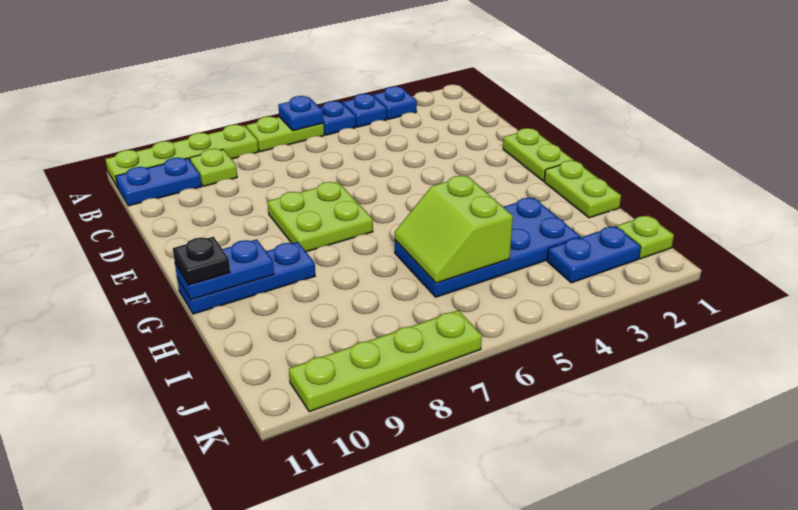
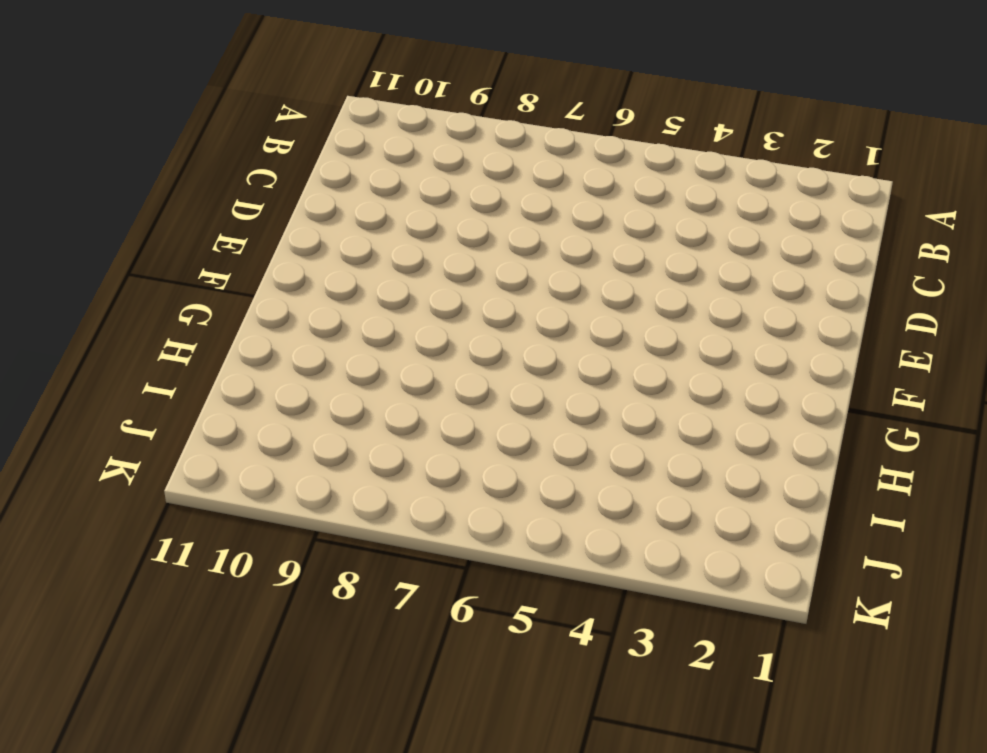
none -> blue 1x1 plate [373,86,417,119]
none -> blue 1x1 plate [343,94,387,127]
none -> blue 1x1 plate [320,101,356,135]

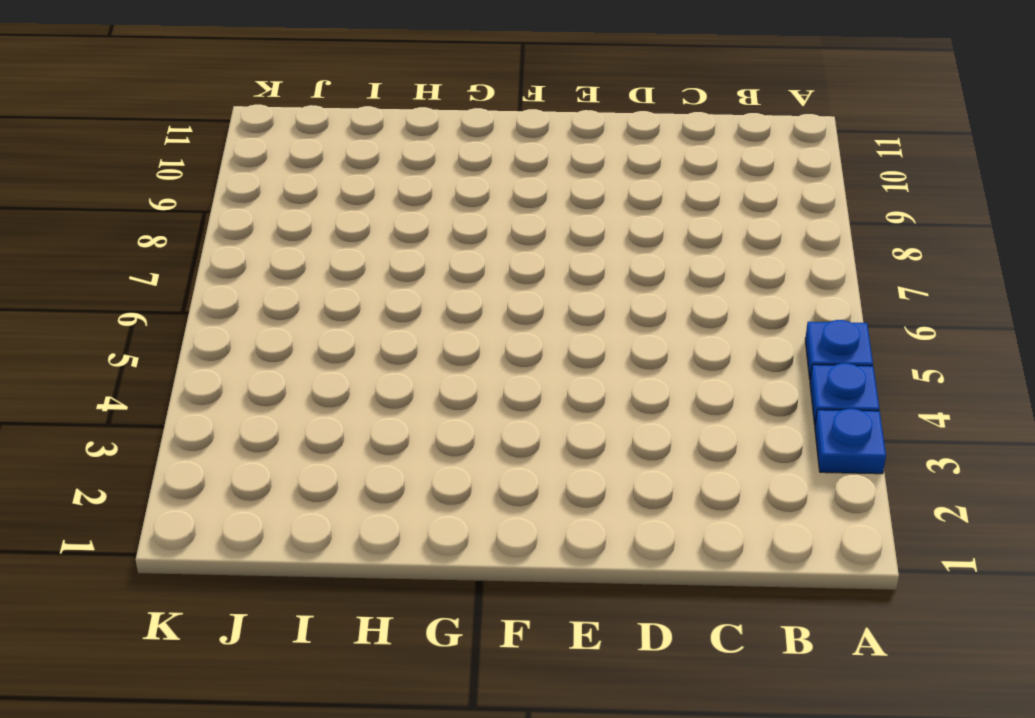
none -> lime 1x2 plate [246,116,324,152]
none -> lime 1x4 plate [106,124,258,187]
none -> lime 1x1 plate [190,149,237,186]

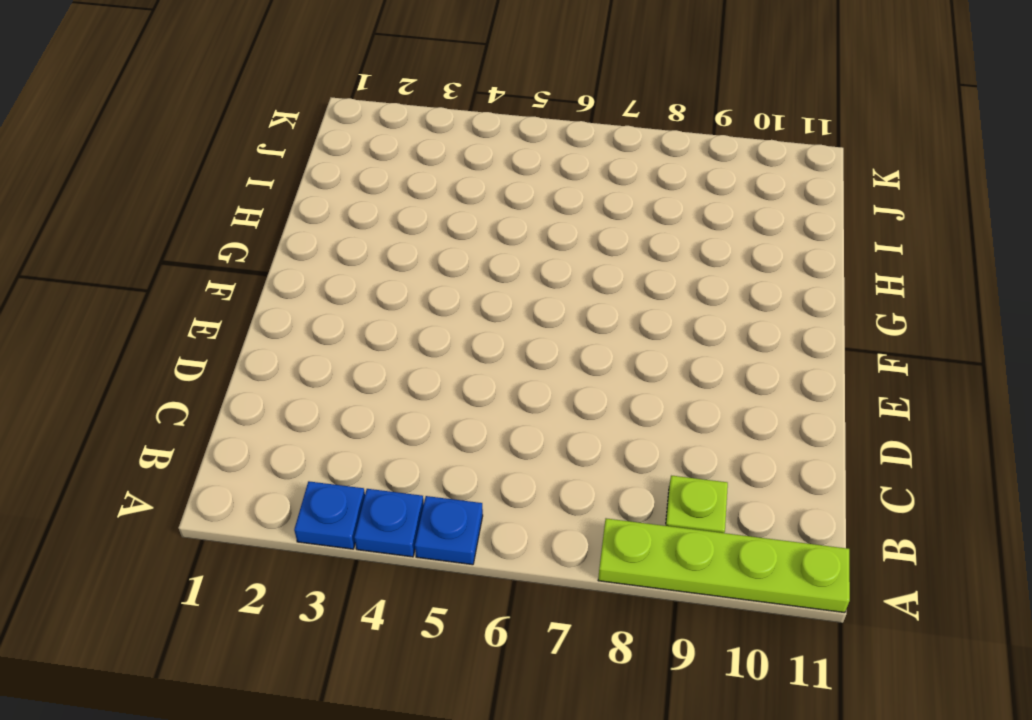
none -> lime 1x2 plate [246,116,324,152]
none -> blue 1x2 plate [116,158,202,206]
none -> lime 1x2 plate [503,128,574,181]

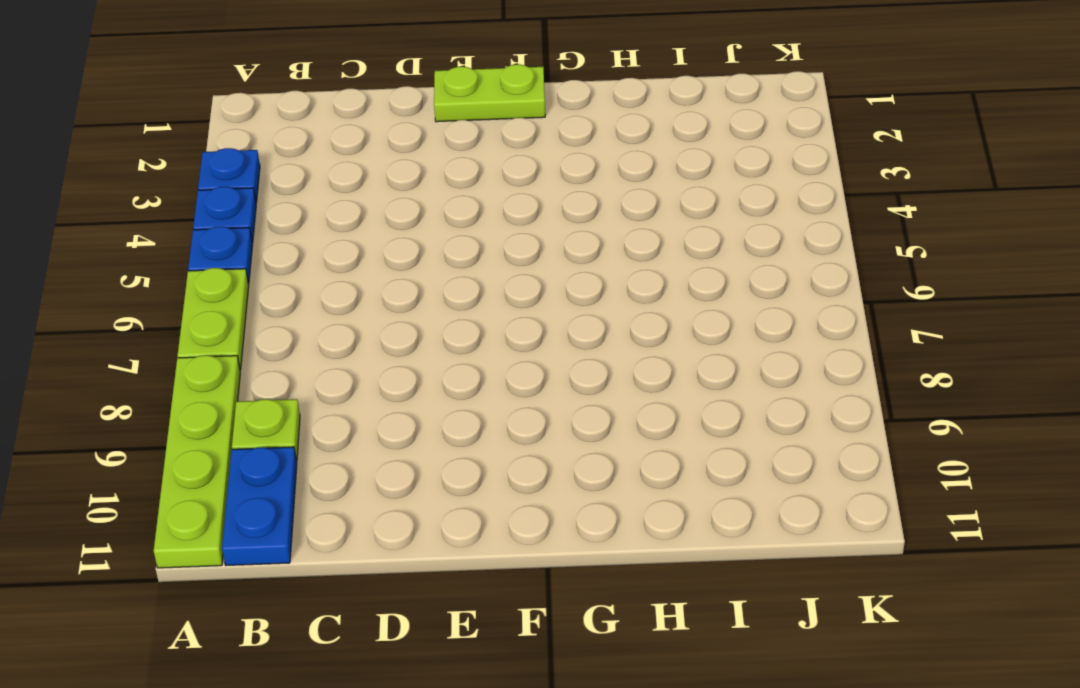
none -> lime 2x2 plate [268,182,373,252]
none -> lime 1x2 plate [544,160,621,218]
none -> blue 1x3 plate [177,242,315,314]

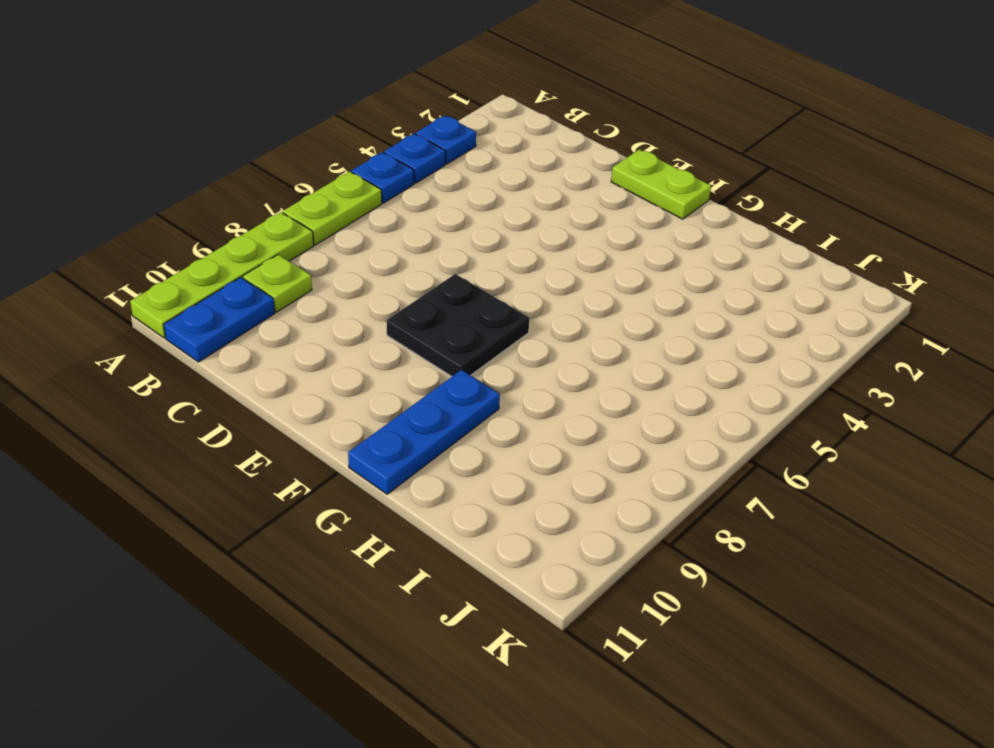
black 2x2 plate [387,274,529,376] -> lime 2x2 plate [268,182,373,252]
none -> lime 1x2 plate [544,160,621,218]
none -> blue 2x4 plate [395,198,580,297]
none -> lime 1x1 plate [617,216,674,259]

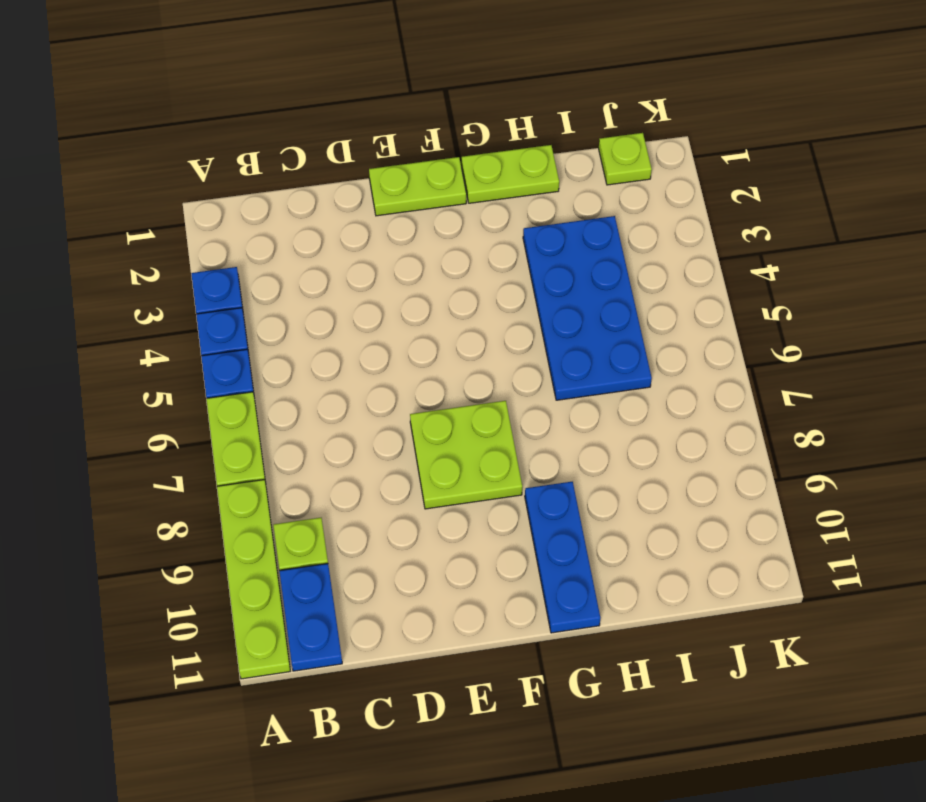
none -> blue 1x2 plate [547,226,641,283]
none -> lime 1x4 plate [289,310,482,412]
none -> blue 1x1 plate [278,96,324,131]

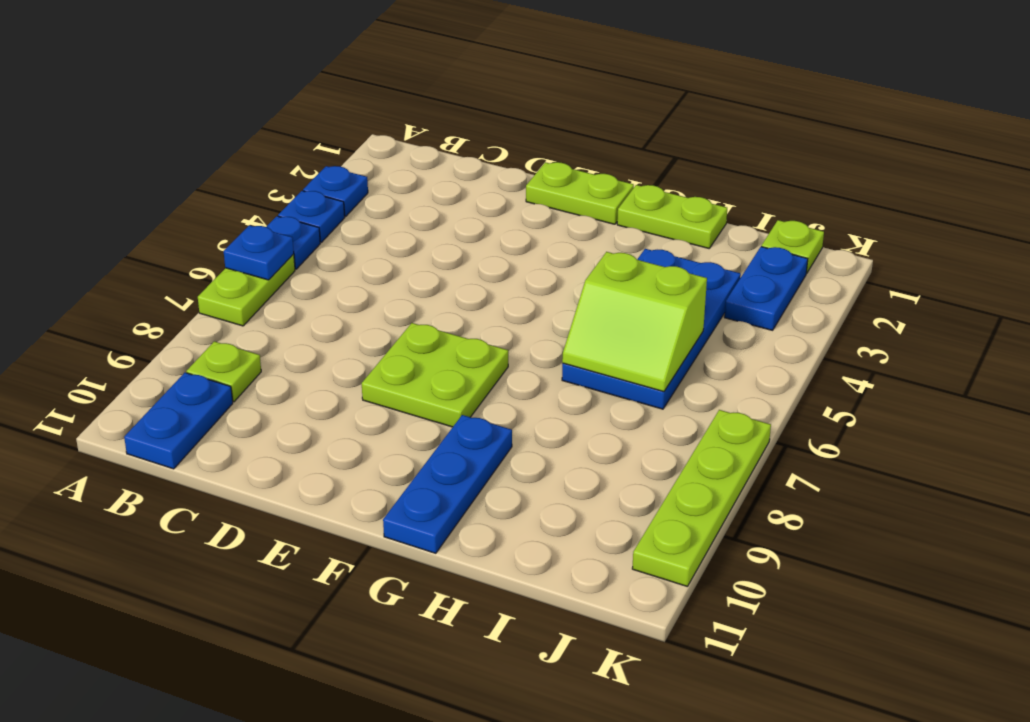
none -> lime 1x4 plate [106,124,258,187]
none -> blue 1x2 plate [175,239,274,300]
none -> black 1x1 plate [173,237,230,285]

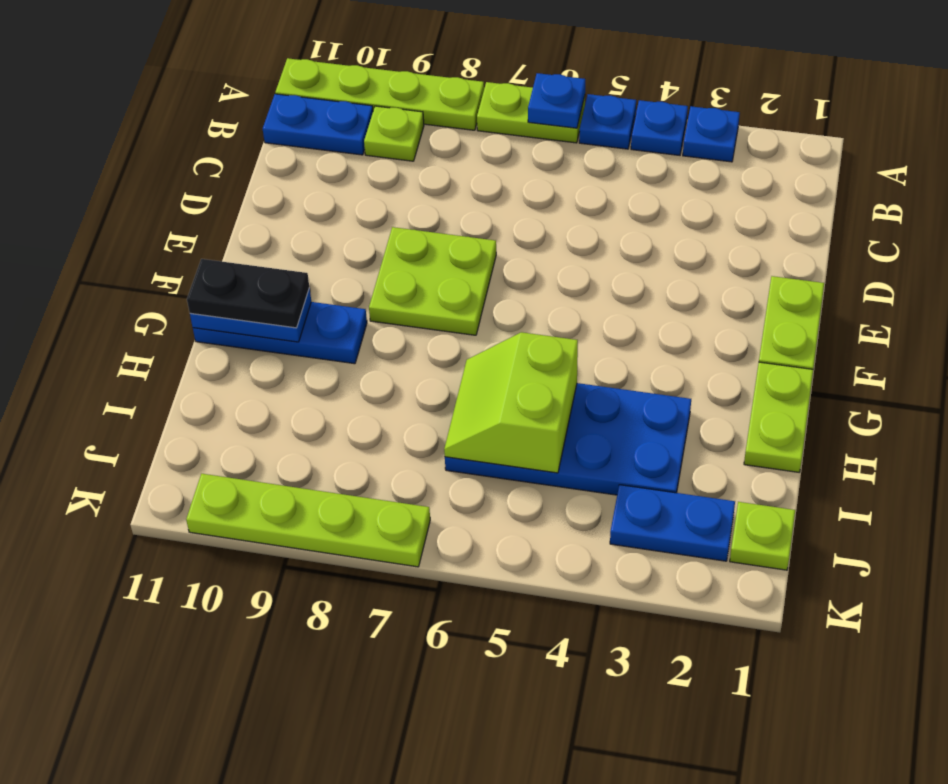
black 1x2 plate [187,259,309,328] -> black 1x1 plate [173,237,230,285]

